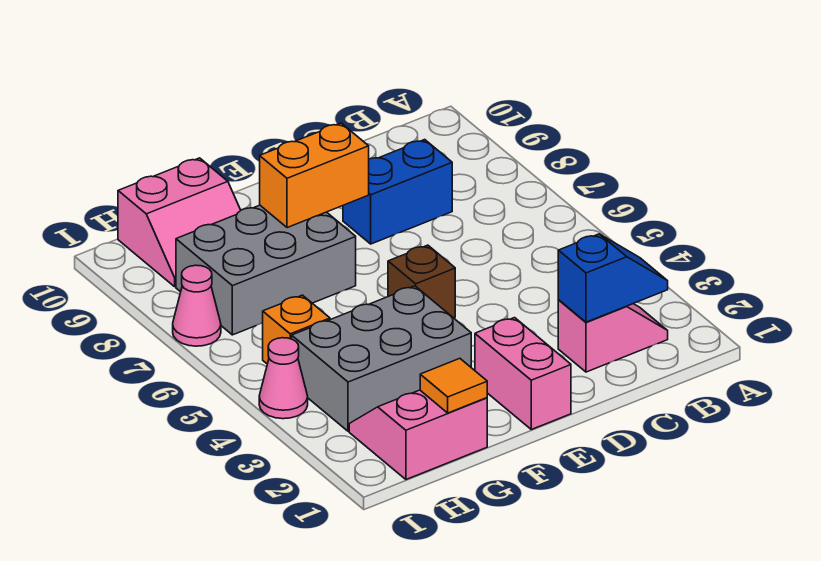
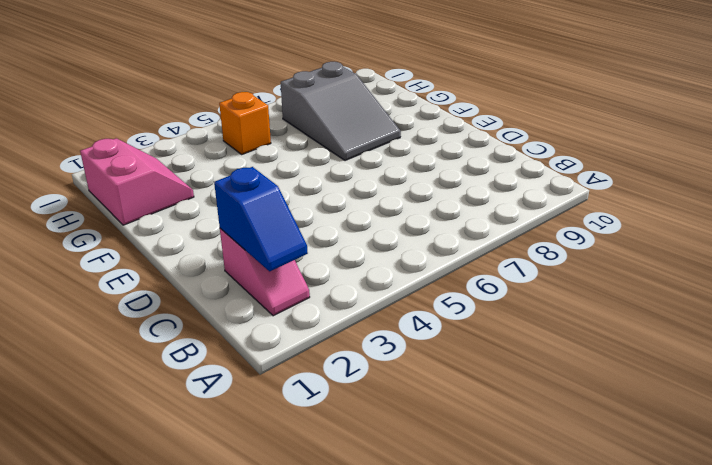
grey 2x3 slope [281,62,401,161] -> grey 2x3 brick [176,205,356,335]
none -> blue 1x2 brick [343,140,452,244]
none -> pink 1x2 brick [475,318,571,429]
none -> brown 1x1 brick [388,245,455,318]

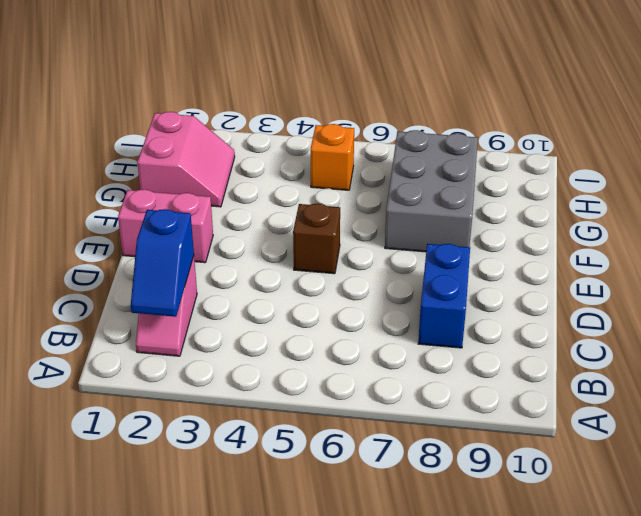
none -> grey 2x3 brick [292,286,471,431]
none -> pink 2x2 slope [118,158,241,287]
none -> pink 1x1 cone [259,338,308,419]

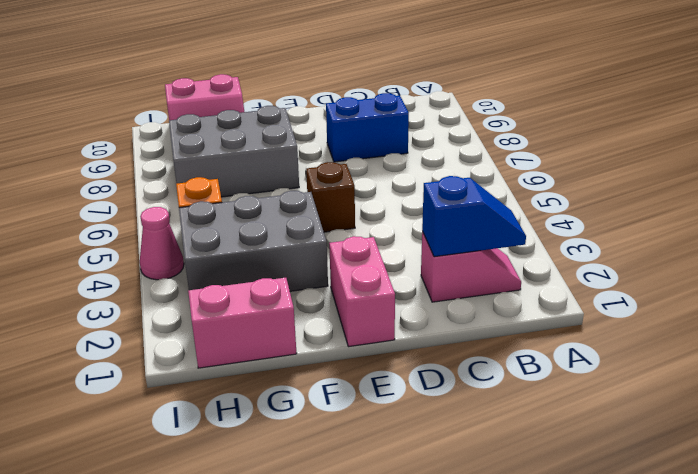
none -> pink 1x1 cone [173,265,221,346]
none -> orange 1x2 brick [260,123,369,228]
none -> orange 1x1 tile [420,358,487,413]

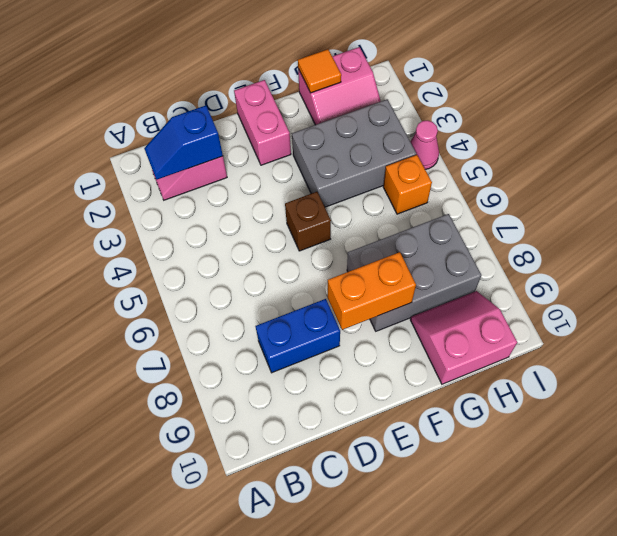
none -> pink 1x1 cone [173,265,221,346]

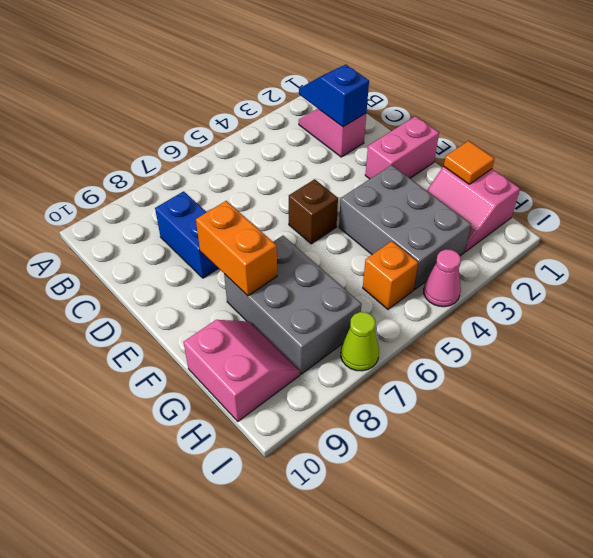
lime 1x1 cone [341,312,379,371] -> pink 1x1 cone [173,265,221,346]

